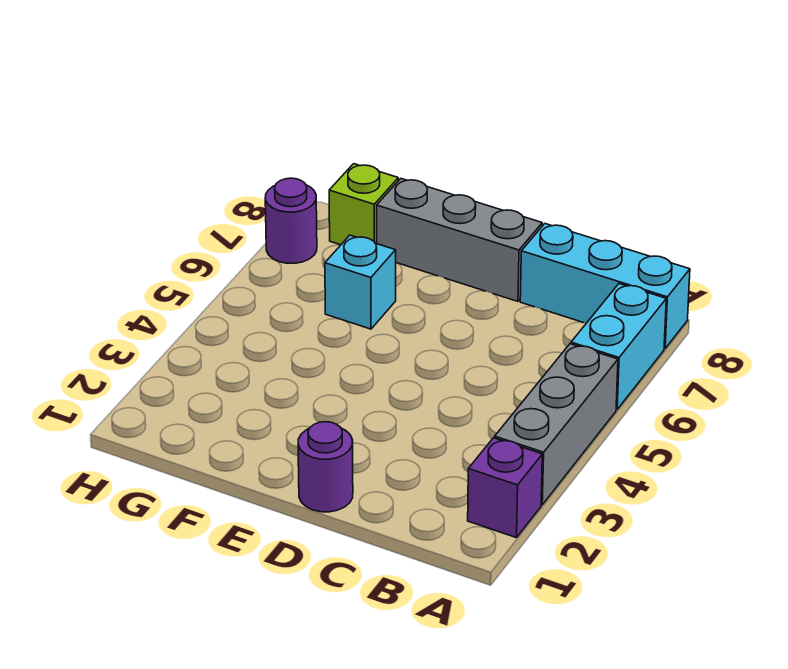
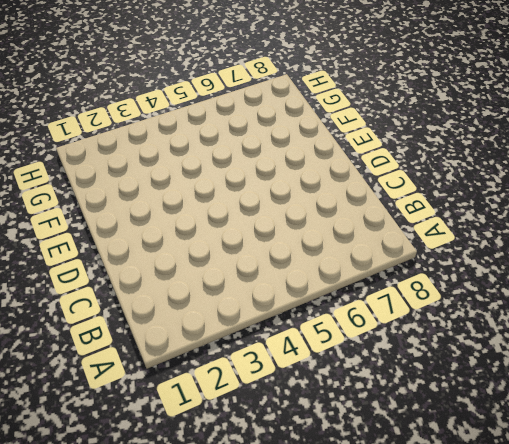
none -> purple 1x1 brick [468,438,542,538]
none -> grey 1x3 brick [495,344,618,505]

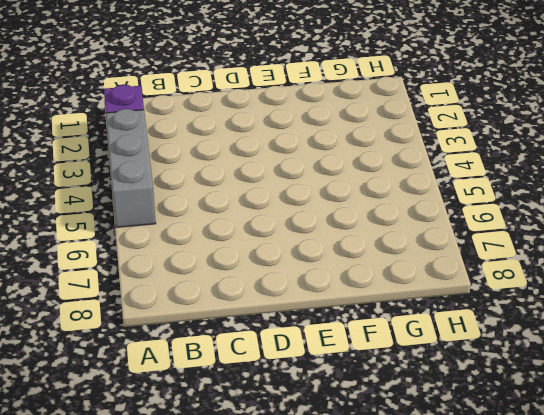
none -> cyan 1x2 brick [571,284,666,409]
none -> cyan 1x3 brick [520,224,690,349]

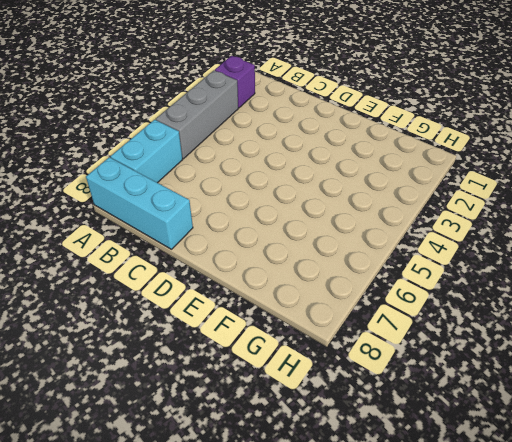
none -> purple 1x1 round brick [298,422,353,512]
none -> grey 1x3 brick [377,179,542,301]

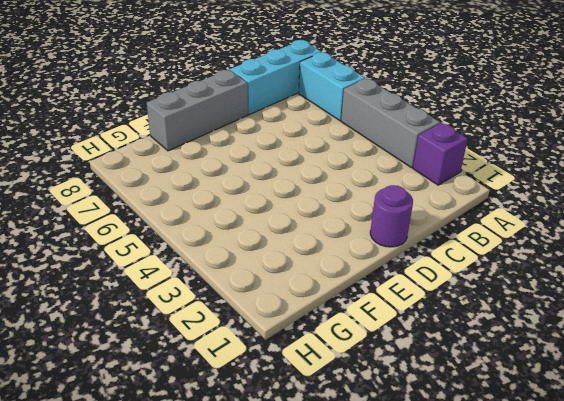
none -> cyan 1x1 brick [325,235,396,329]
none -> lime 1x1 brick [329,164,398,245]

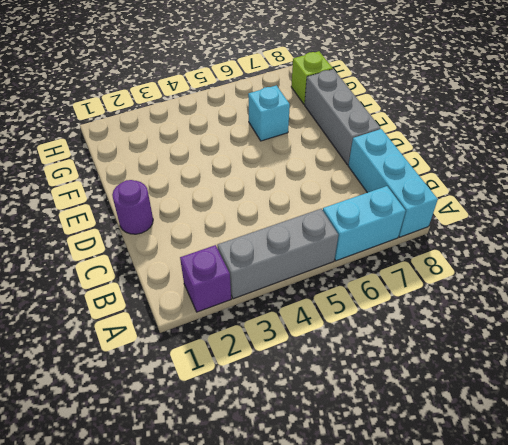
none -> purple 1x1 round brick [265,178,317,263]

